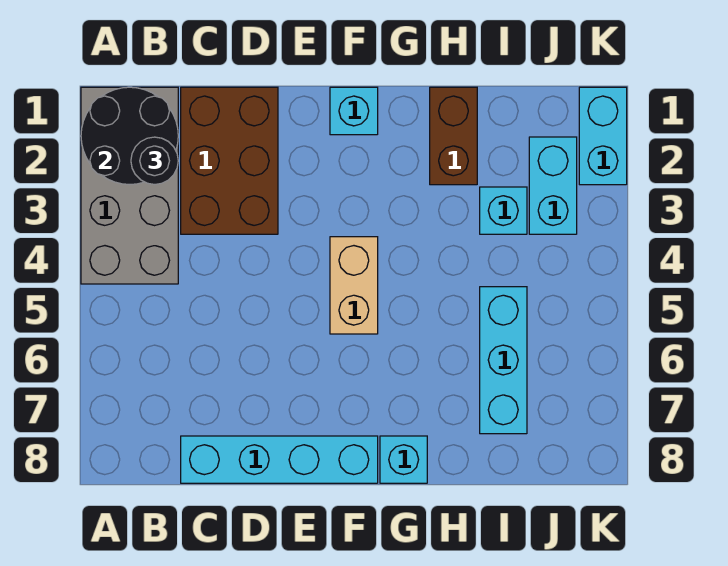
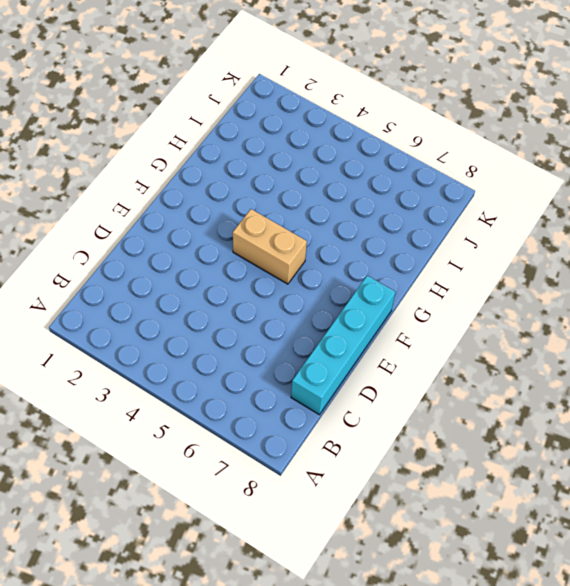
none -> grey 2x4 brick [81,87,178,284]
none -> brown 2x3 brick [181,87,278,234]
none -> cyan 1x1 brick [330,87,378,135]

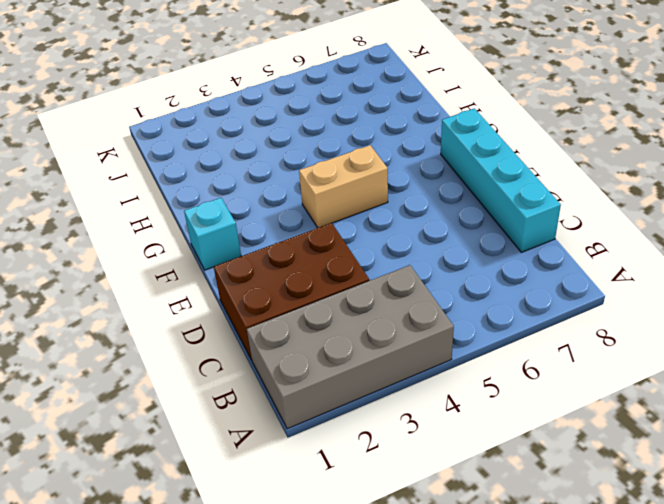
none -> cyan 1x1 brick [380,436,427,483]
none -> brown 1x2 brick [430,87,477,185]
none -> cyan 1x1 brick [480,187,527,234]

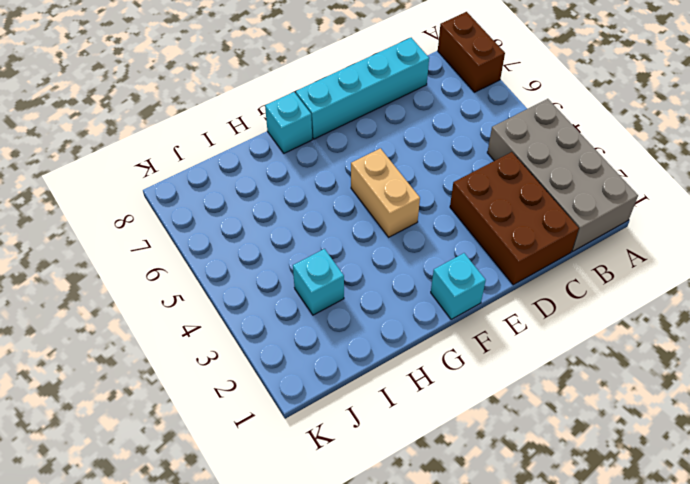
brown 1x2 brick [438,12,505,92] -> brown 1x2 brick moved to [430,87,477,185]
none -> cyan 1x3 brick [480,287,527,434]
none -> cyan 1x2 brick [529,137,577,234]
none -> cyan 1x2 brick [579,87,627,185]

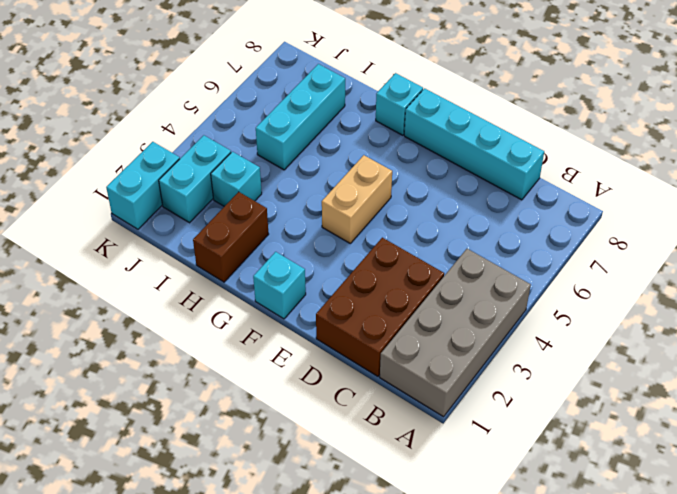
none -> black 2x2 round brick [81,87,178,185]
none -> black 1x1 round brick [131,137,178,184]

